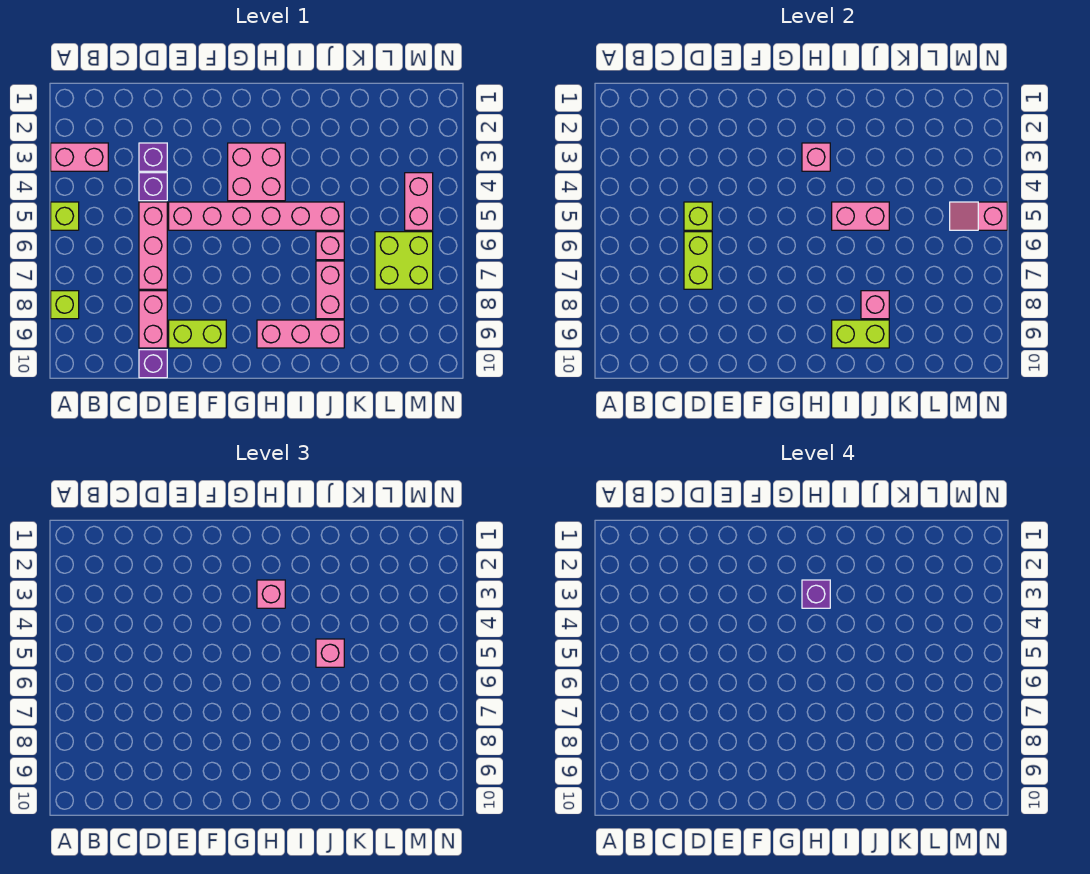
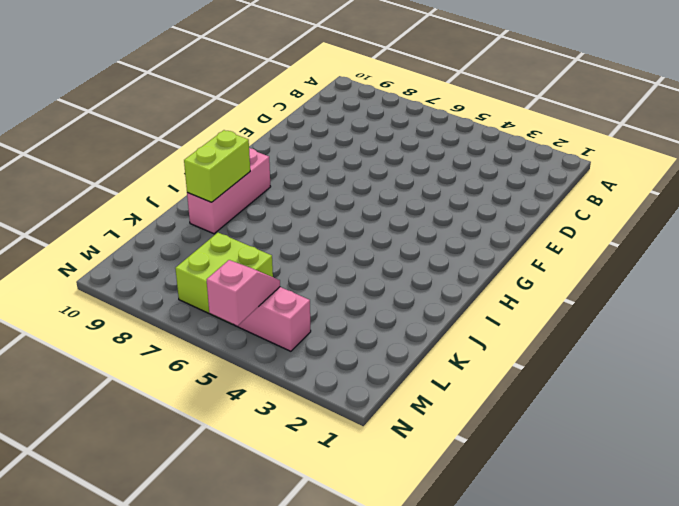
none -> pink 1x2 brick [51,143,108,171]
none -> lime 1x1 brick [51,202,79,230]
none -> lime 1x1 brick [51,291,79,319]

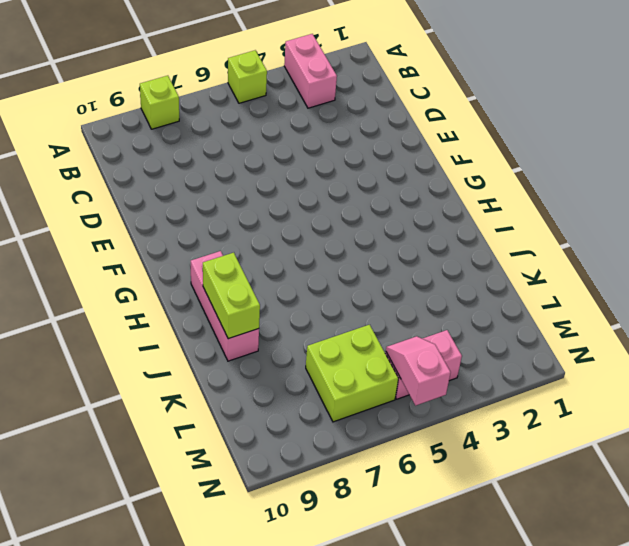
none -> purple 1x1 brick [139,143,167,171]
none -> purple 1x1 brick [139,173,167,201]
none -> pink 1x3 brick [139,202,167,289]

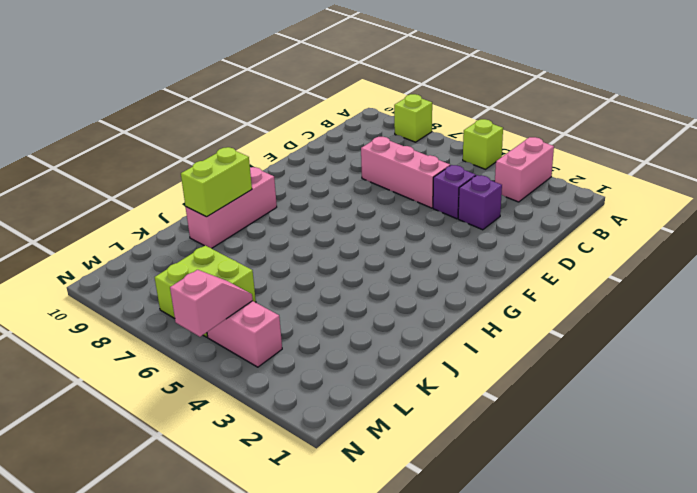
none -> pink 1x2 brick [139,291,167,348]
none -> purple 1x1 brick [139,350,167,378]
none -> pink 1x6 brick [169,202,344,230]

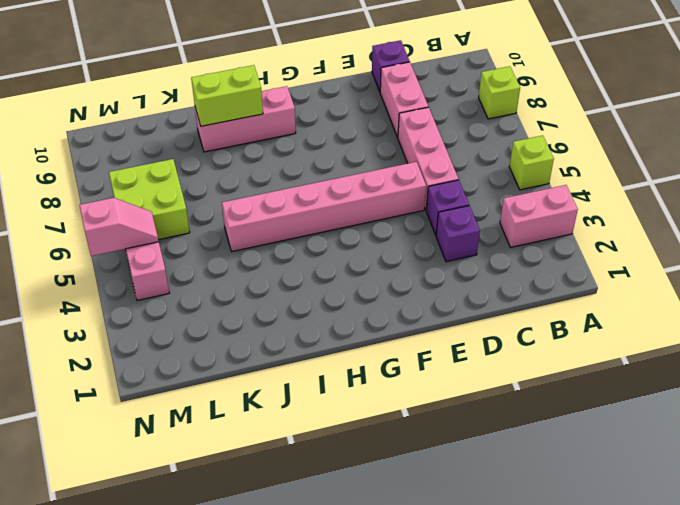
none -> lime 1x2 brick [169,320,226,348]
none -> pink 2x2 brick [228,143,285,201]
none -> pink 1x1 brick [316,232,344,260]

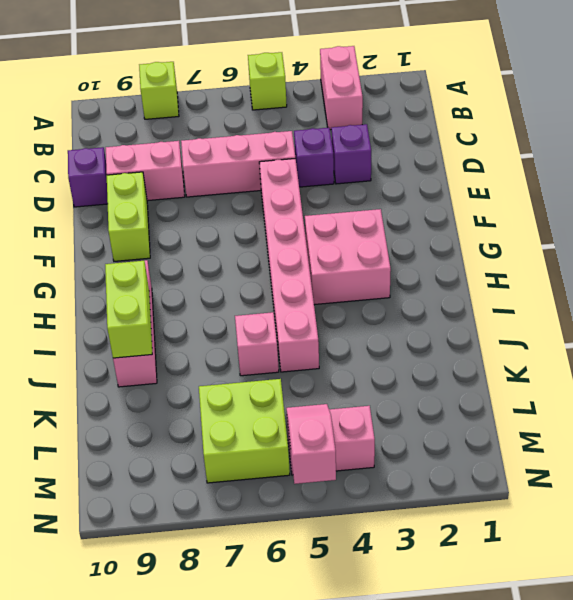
none -> pink 1x2 brick [316,261,344,319]
none -> lime 1x1 brick [684,202,712,230]
none -> lime 1x2 brick [684,232,712,289]

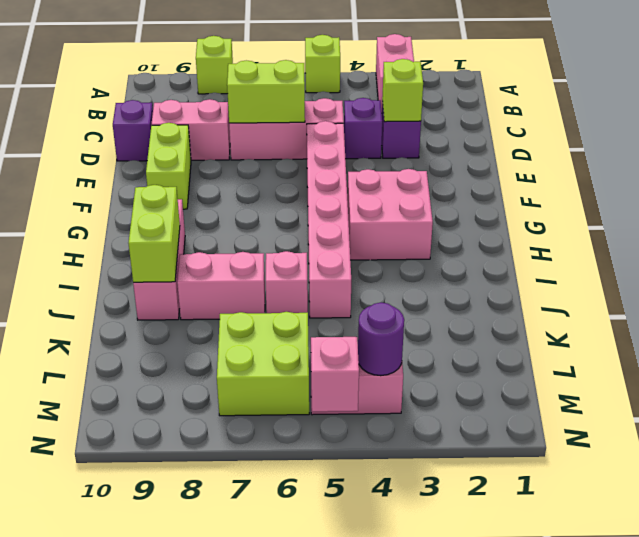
lime 1x1 brick [382,59,423,122] -> lime 1x1 brick moved to [684,202,712,230]
purple 1x1 round brick [358,302,404,376] -> none
none -> pink 1x1 brick [802,143,830,171]
none -> pink 1x2 brick [832,202,889,230]
none -> pink 1x1 brick [861,291,889,319]

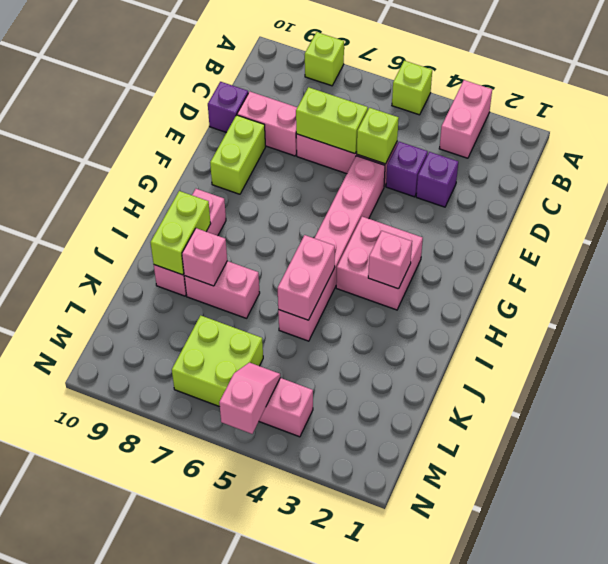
none -> pink 1x1 brick [316,232,344,260]
none -> pink 1x1 brick [257,580,285,608]
none -> pink 1x1 brick [316,639,344,667]

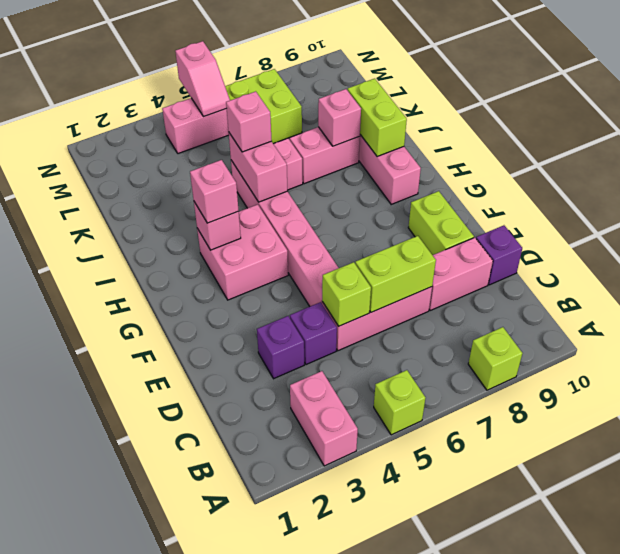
none -> purple 1x1 brick [802,580,830,608]

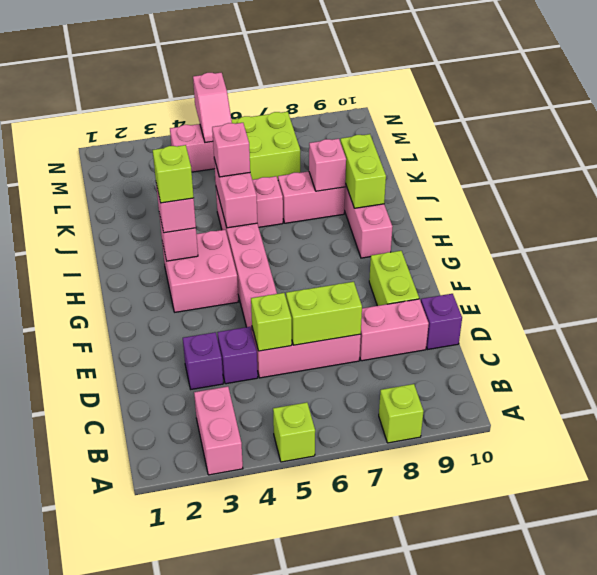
lime 1x1 brick [153,145,194,203] -> purple 1x1 brick [802,580,830,608]

